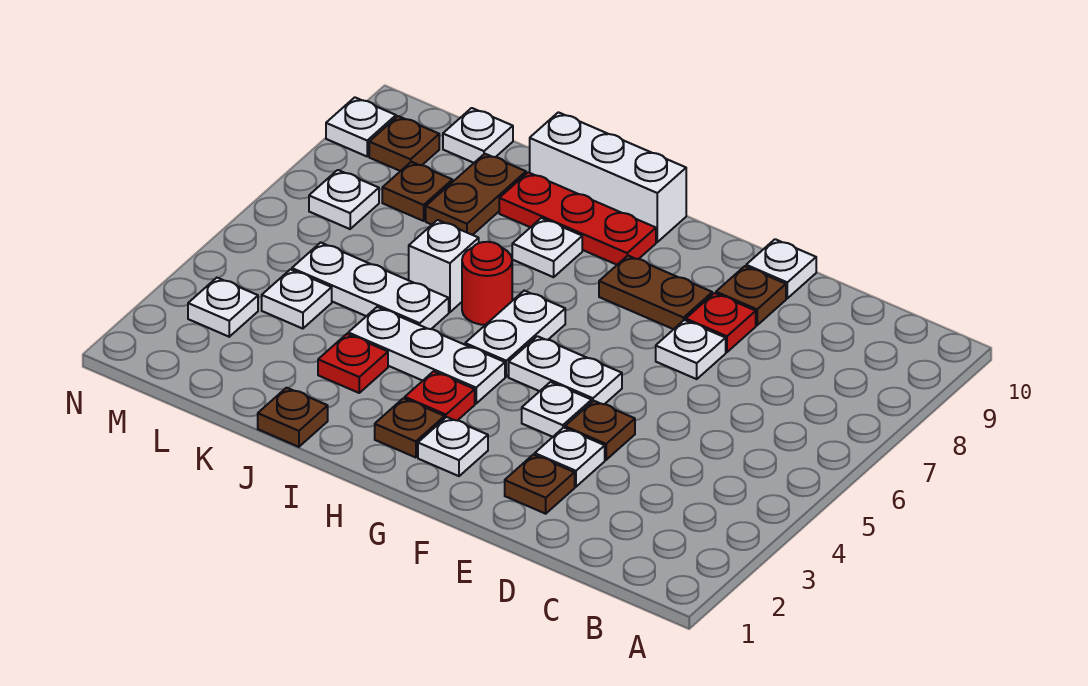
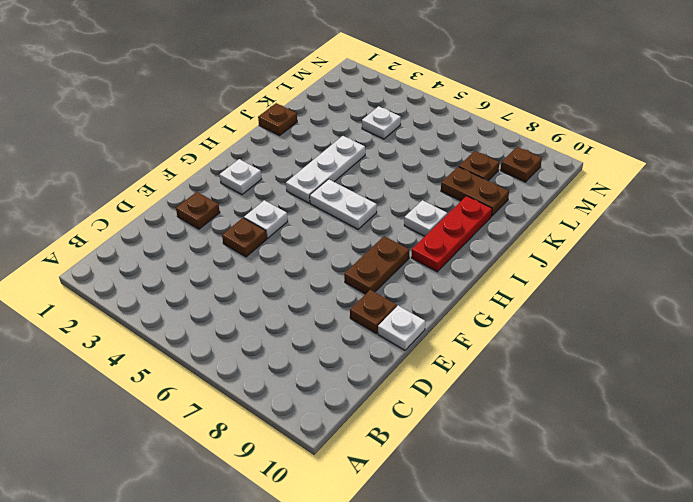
none -> white 1x1 plate [535,428,605,487]
none -> white 1x1 plate [656,320,726,379]
none -> red 1x1 plate [686,293,756,352]
none -> white 1x2 plate [509,336,622,404]

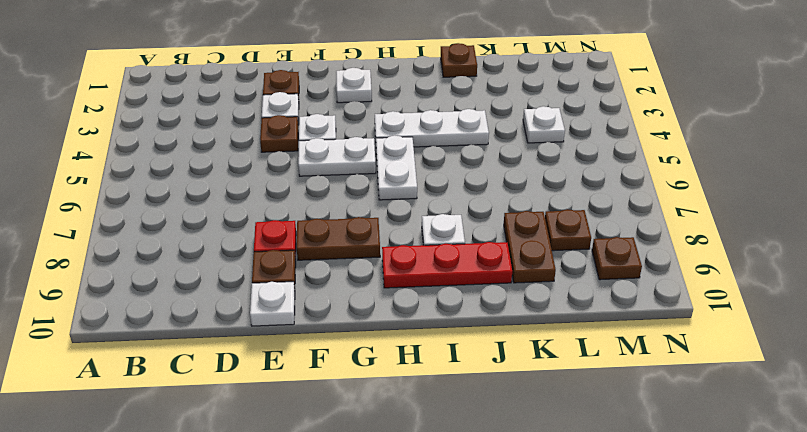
none -> white 1x1 plate [656,320,726,379]
none -> brown 1x1 plate [375,398,445,458]
none -> red 1x1 plate [405,371,475,421]
none -> white 1x3 brick [530,112,686,242]

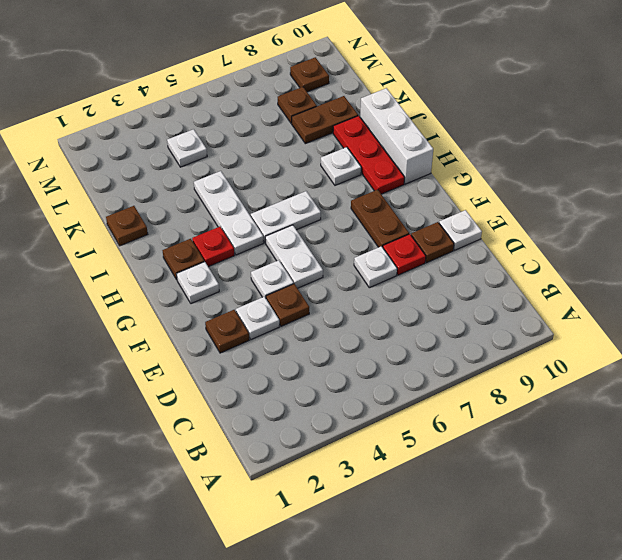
none -> red 1x1 round brick [462,242,512,325]
none -> red 1x1 plate [318,334,388,393]
none -> white 1x3 plate [292,242,449,329]
none -> white 1x1 brick [409,220,479,312]

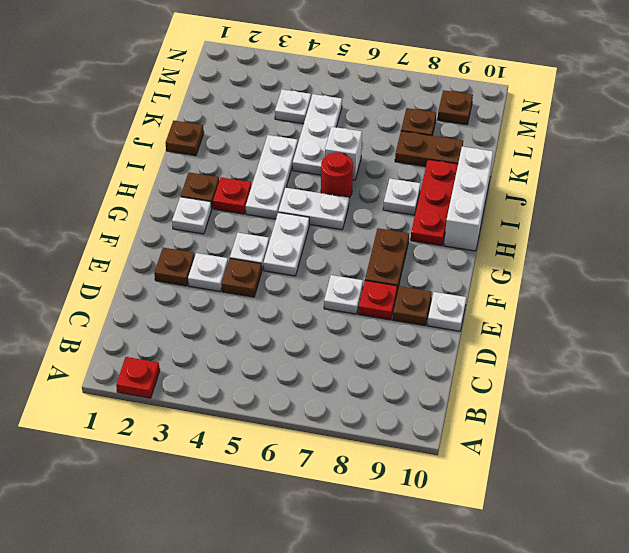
red 1x1 plate [116,357,160,398] -> red 1x1 plate moved to [318,334,388,393]
none -> white 1x1 plate [443,108,513,163]
none -> white 1x1 plate [188,278,258,337]
none -> white 1x1 plate [309,170,379,229]
none -> white 1x1 plate [326,97,396,156]

